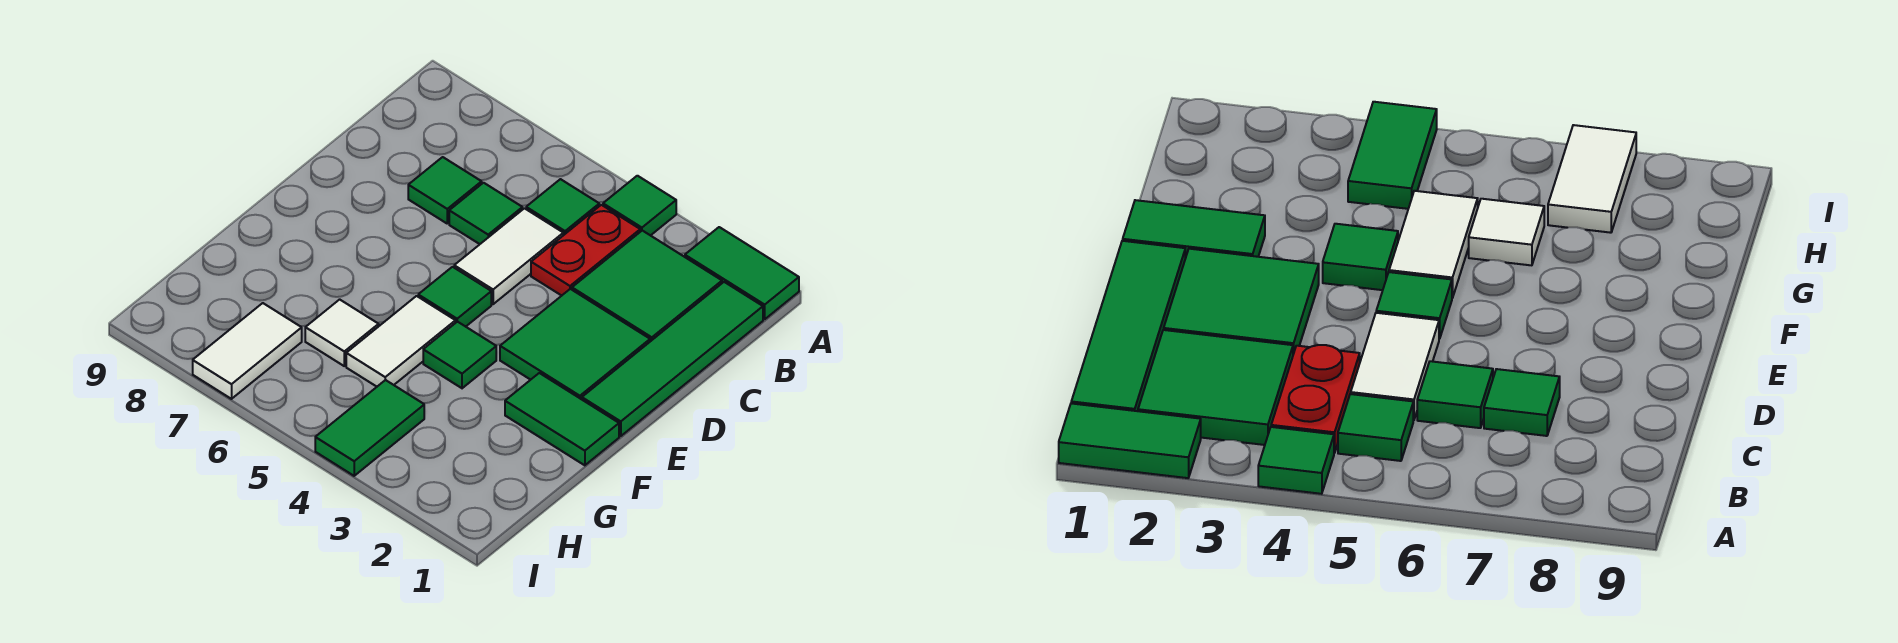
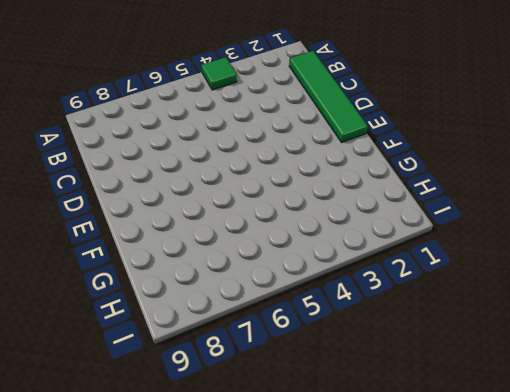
none -> green 1x2 tile [685,227,799,319]
none -> green 2x2 tile [572,231,722,341]
none -> red 1x2 plate [531,205,640,296]

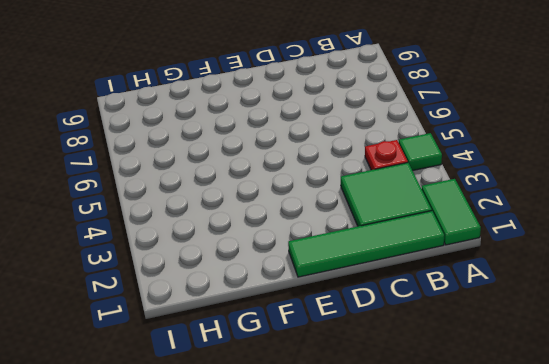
red 1x1 plate [365,140,408,170] -> red 1x2 plate [531,205,640,296]
none -> green 1x1 tile [526,179,599,235]
none -> white 1x2 tile [454,208,563,304]
none -> green 1x1 tile [449,183,522,244]

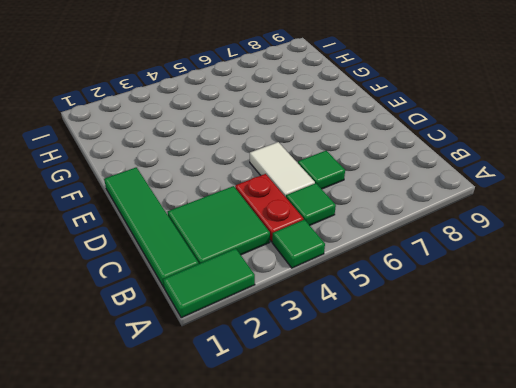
none -> green 1x1 tile [408,157,482,223]
none -> green 2x2 tile [500,289,650,399]
none -> green 1x1 tile [418,267,491,327]

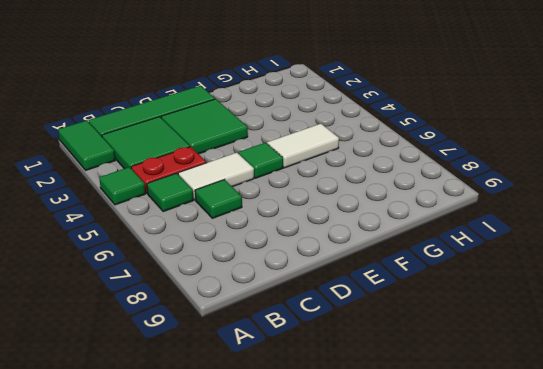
none -> green 1x1 tile [408,157,482,223]
none -> green 1x2 tile [505,373,619,465]
none -> green 1x1 tile [423,322,496,388]

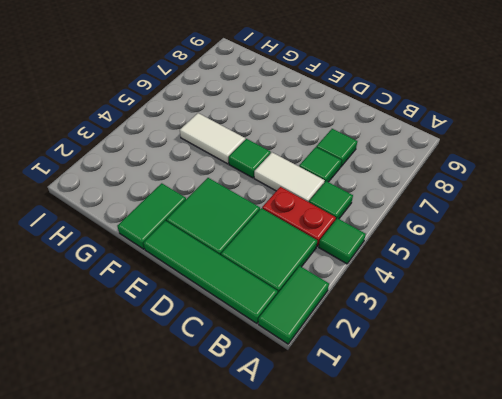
none -> green 1x1 tile [423,322,496,388]
none -> white 1x1 tile [305,299,379,366]
none -> green 1x2 tile [315,380,424,476]

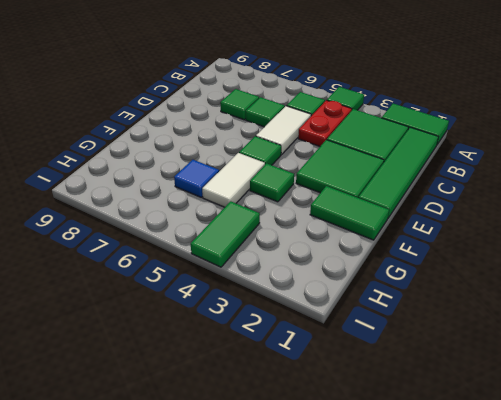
blue 1x1 tile [174,160,219,197] -> white 1x1 tile [305,299,379,366]
none -> white 1x2 tile [193,303,302,399]

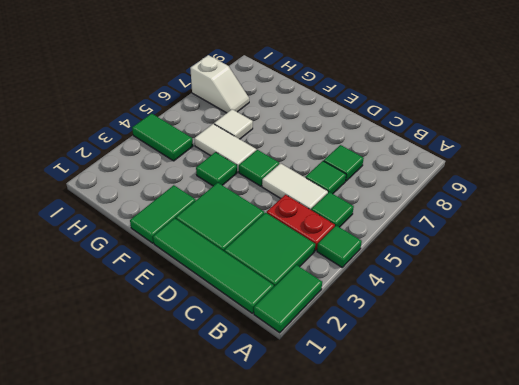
white 1x2 slope [190,55,249,113] -> white 1x2 tile [193,303,302,399]

